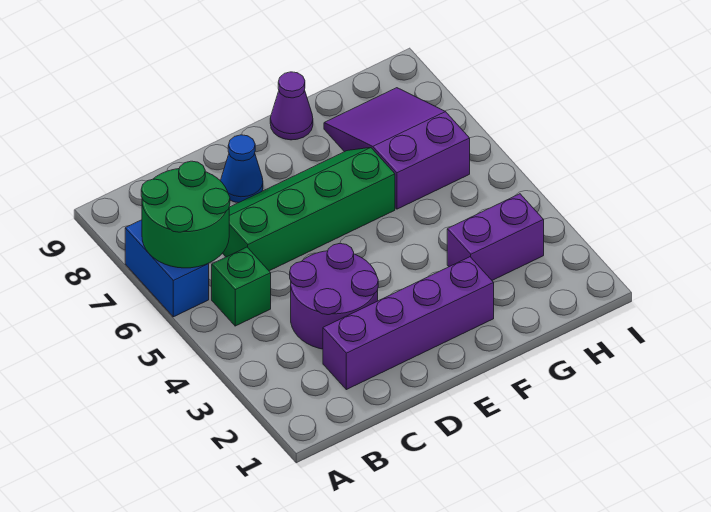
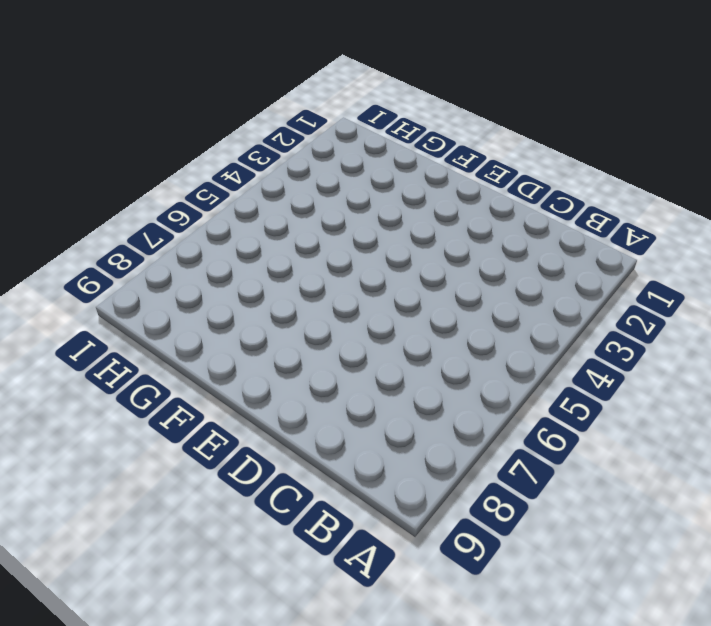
none -> blue 1x2 brick [125,220,209,317]
none -> green 1x1 brick [212,247,271,326]

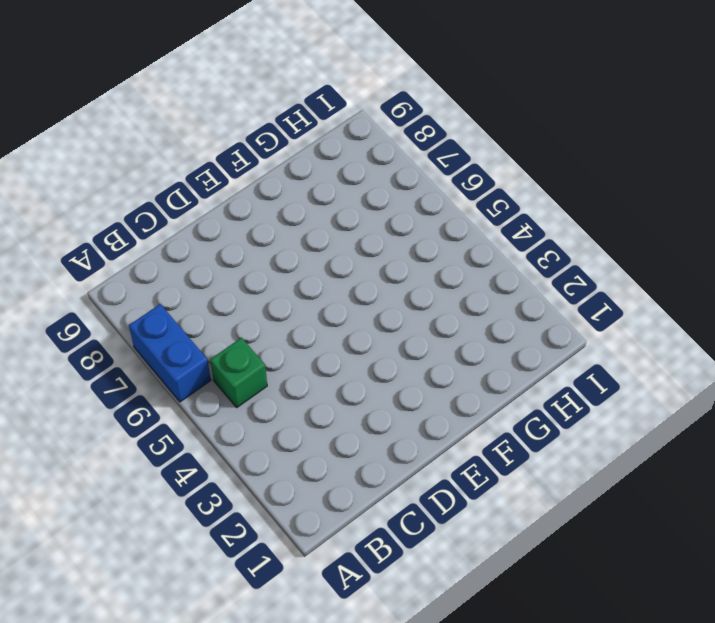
none -> purple 1x4 brick [323,257,494,390]
none -> purple 2x2 round brick [290,244,378,349]

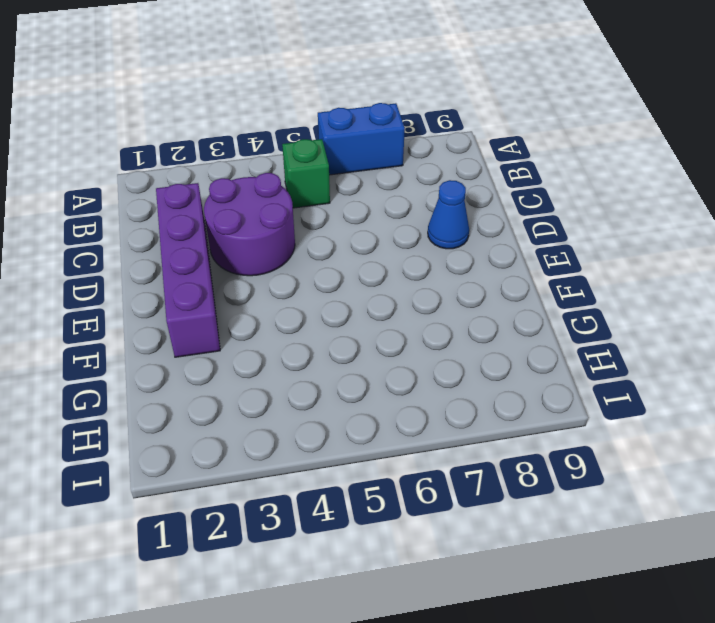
none -> green 2x4 slope [223,148,395,271]
none -> purple 1x1 cone [270,72,313,140]

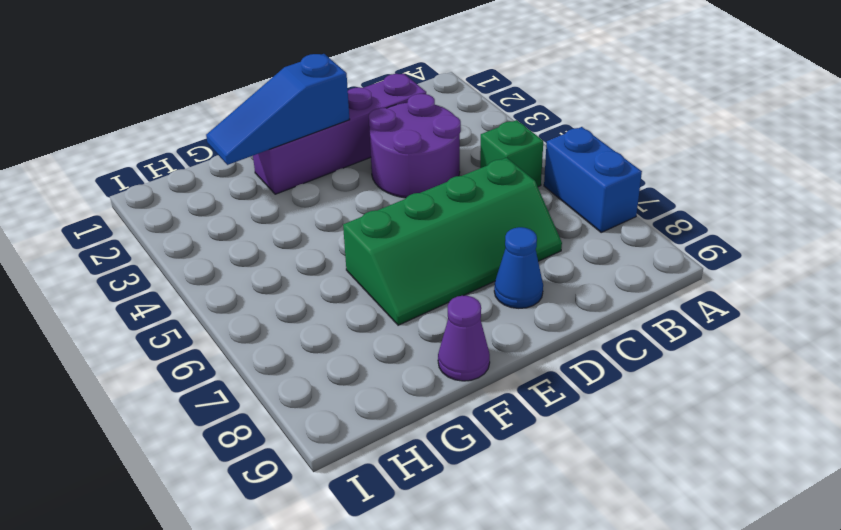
blue 1x3 slope [206,54,350,165] -> none
none -> purple 1x2 brick [447,194,544,280]
none -> purple 2x3 slope [324,88,470,209]

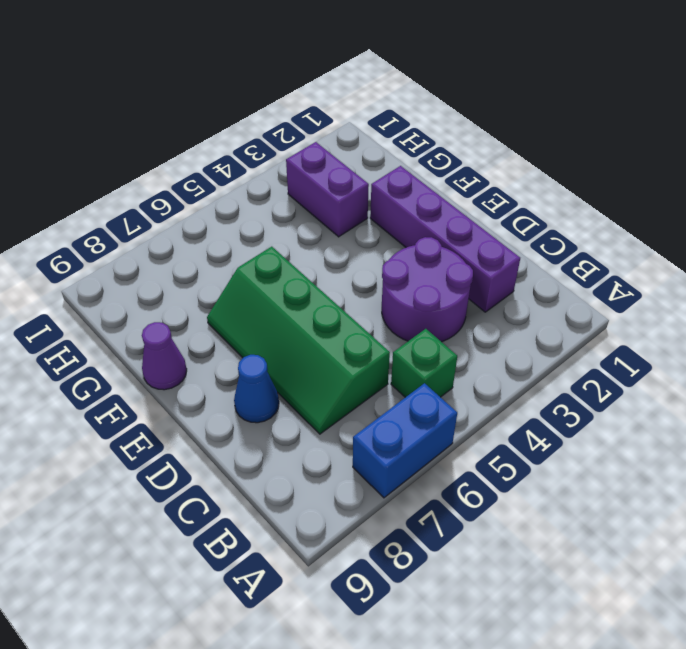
none -> purple 2x3 slope [324,88,470,209]
none -> green 2x2 round brick [141,161,230,268]

